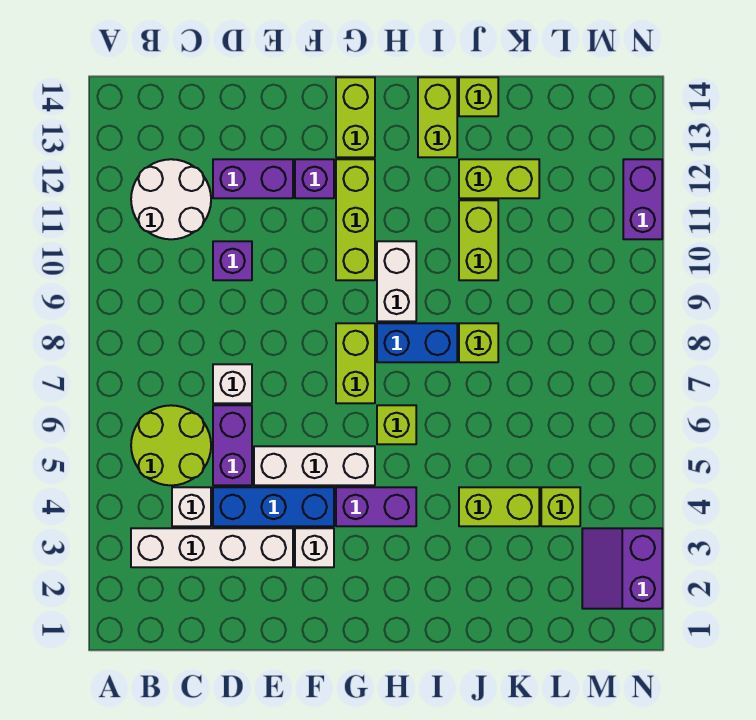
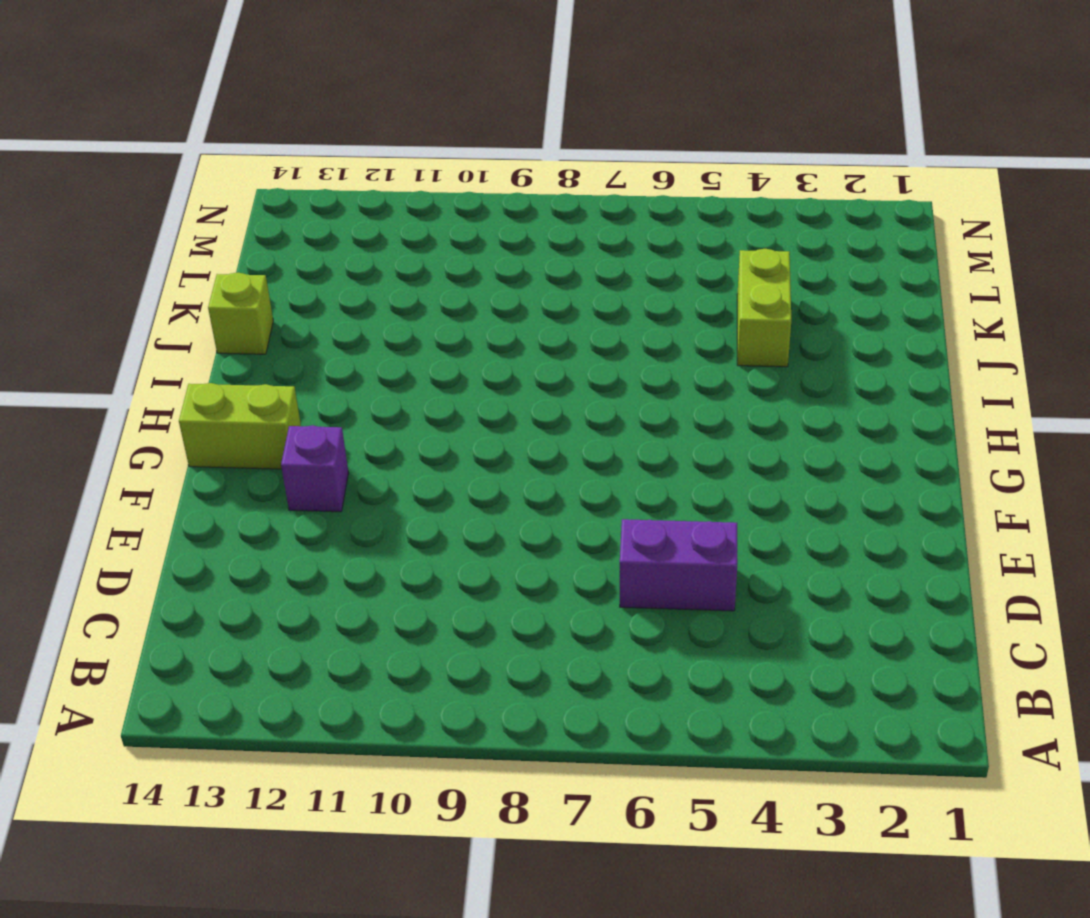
none -> white 1x4 brick [131,528,293,567]
none -> lime 2x2 round brick [131,405,211,485]
none -> white 2x2 round brick [131,159,211,239]

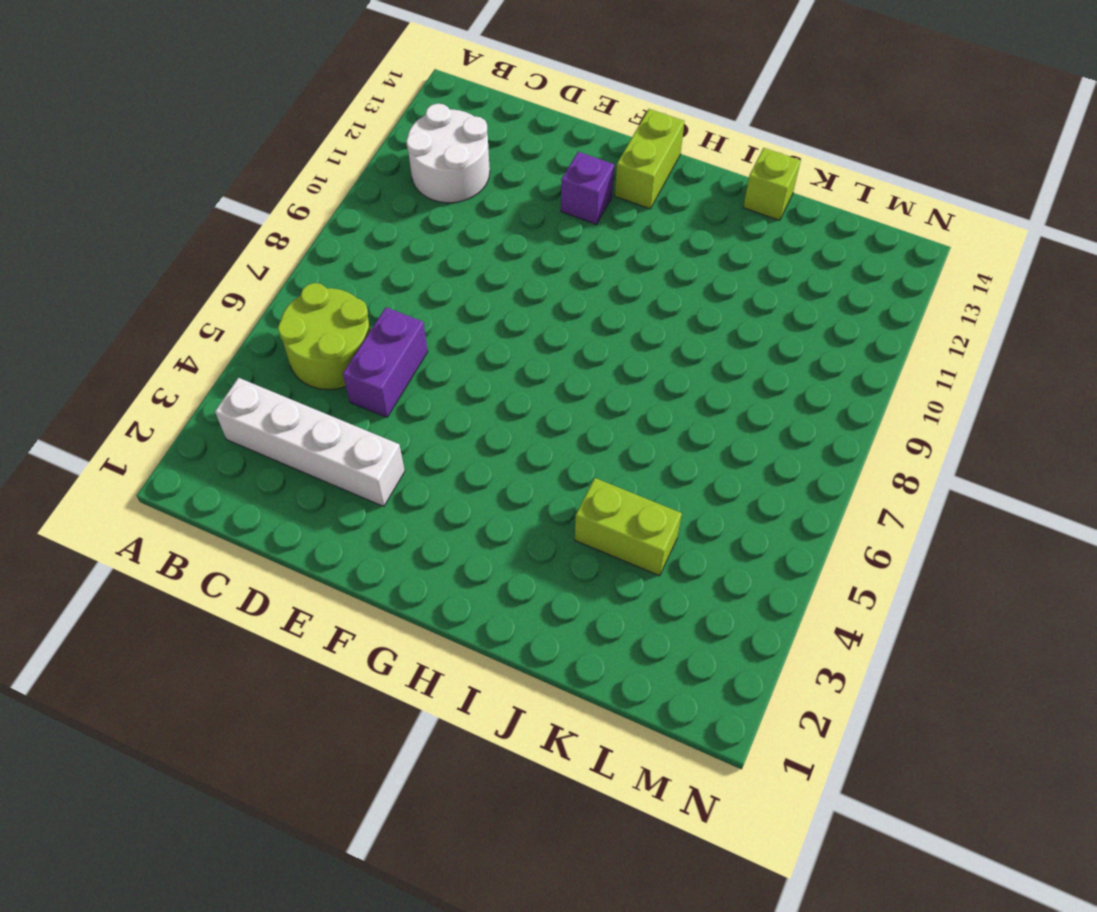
none -> white 1x1 brick [172,487,211,526]
none -> blue 1x3 brick [213,487,334,526]
none -> white 1x1 brick [213,364,252,403]

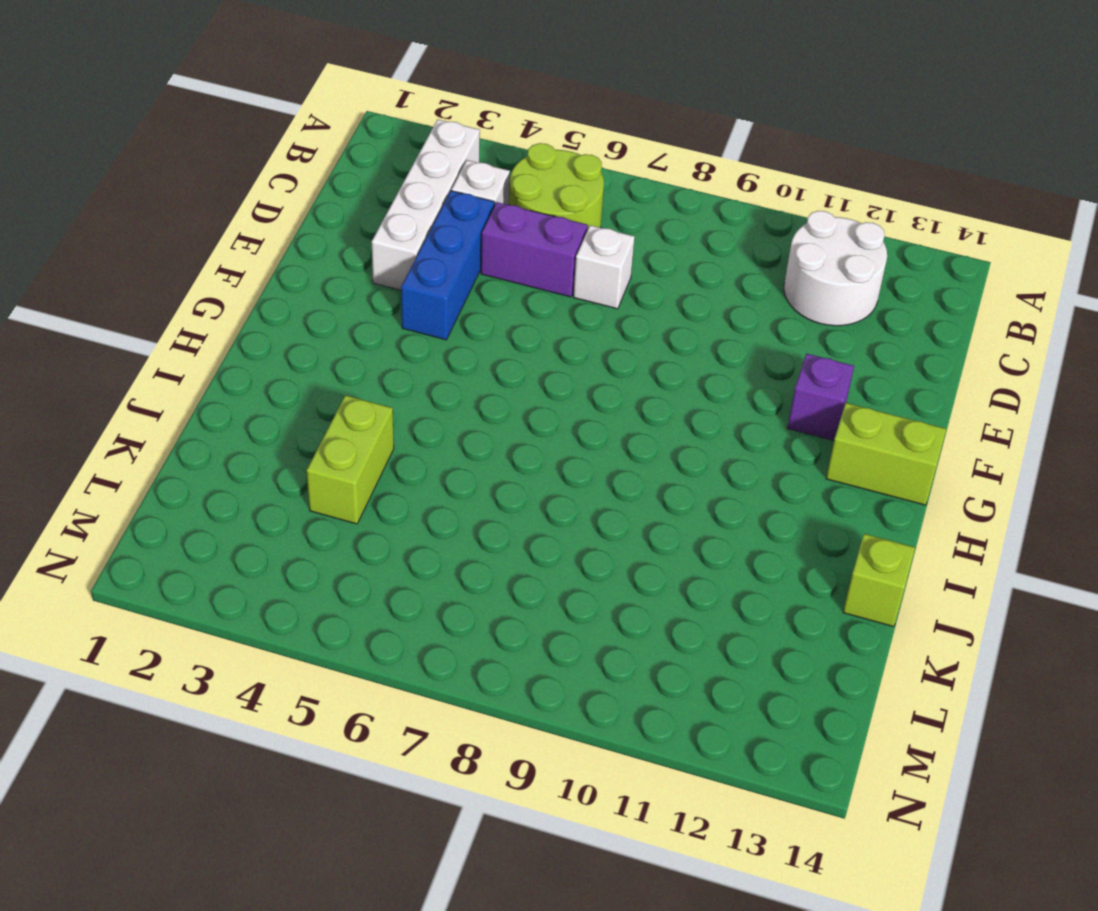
none -> purple 1x1 brick [213,241,252,280]
none -> purple 1x2 brick [213,159,293,198]
none -> white 1x3 brick [254,446,375,485]

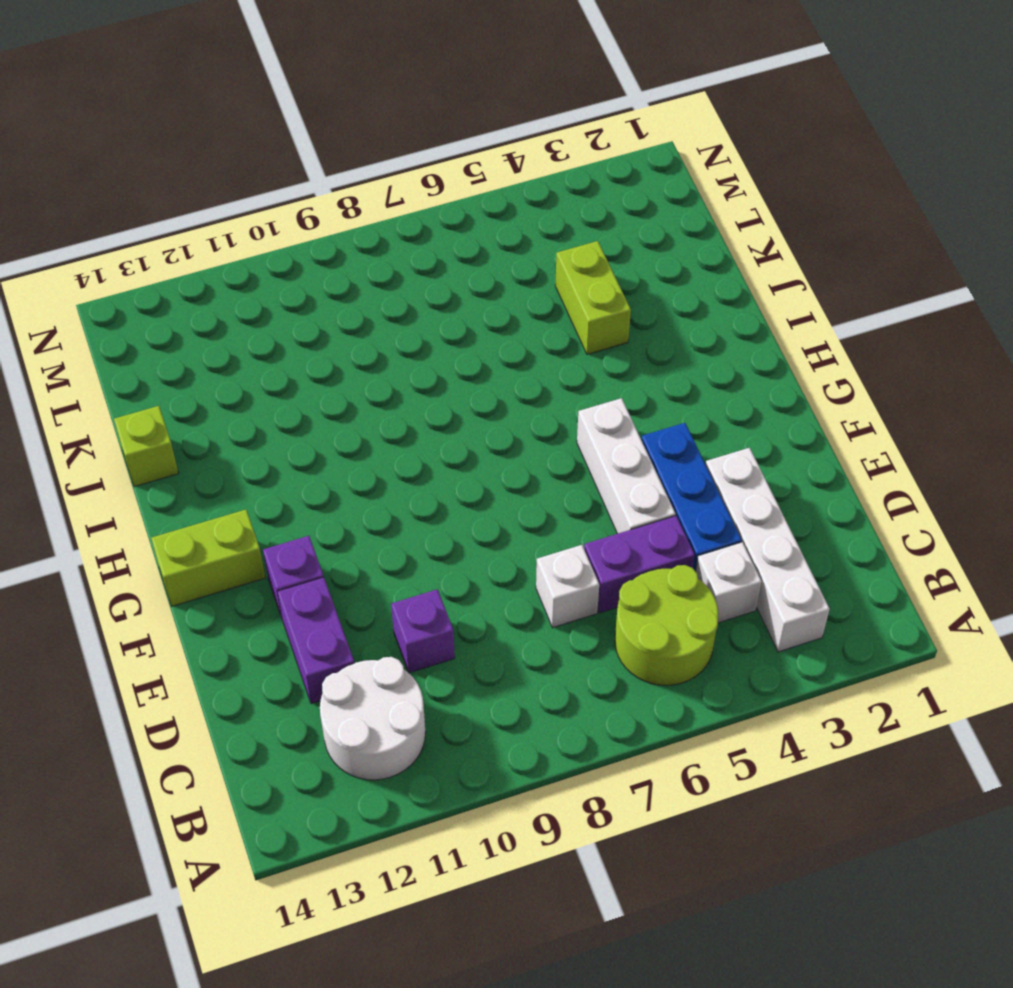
none -> white 1x1 brick [295,528,334,567]
none -> purple 1x2 brick [336,487,416,526]
none -> lime 1x2 brick [336,323,375,403]

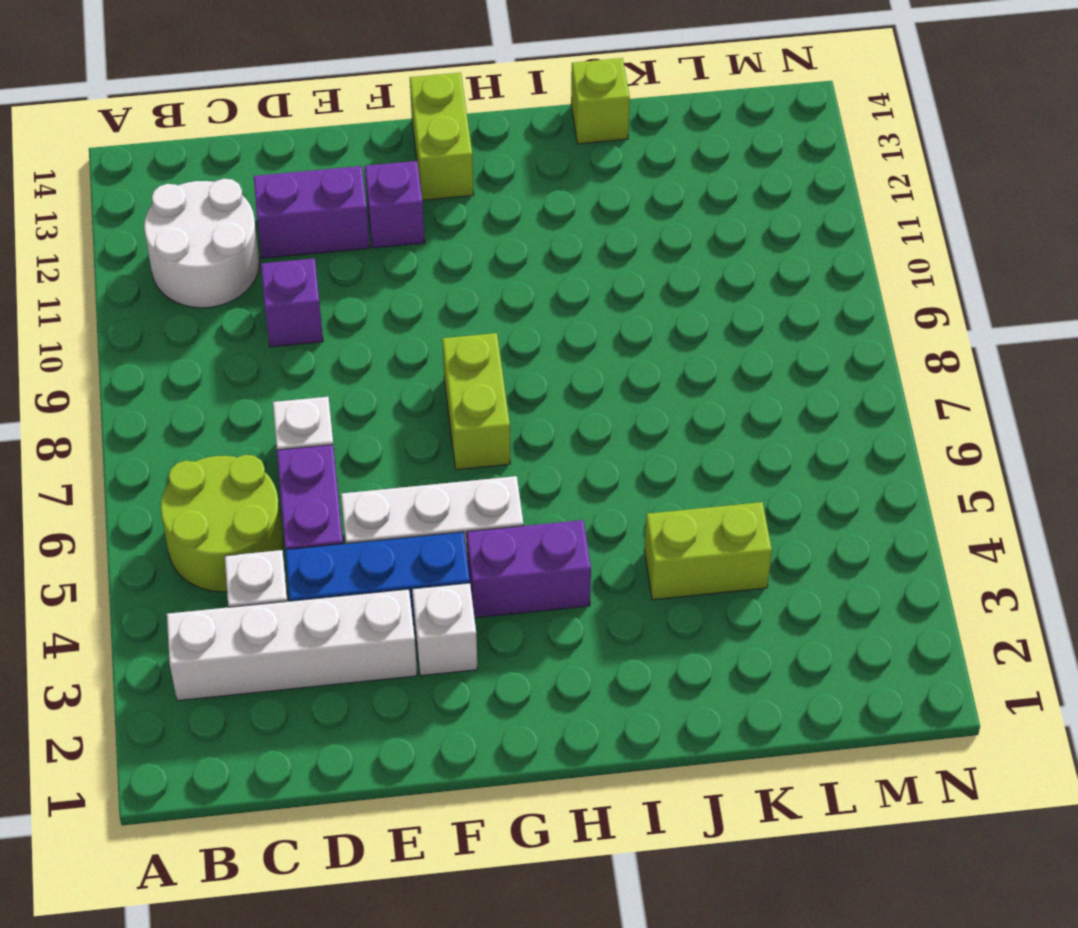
none -> lime 1x3 brick [336,159,375,280]
none -> lime 1x1 brick [377,405,416,444]
none -> blue 1x2 brick [377,323,457,362]

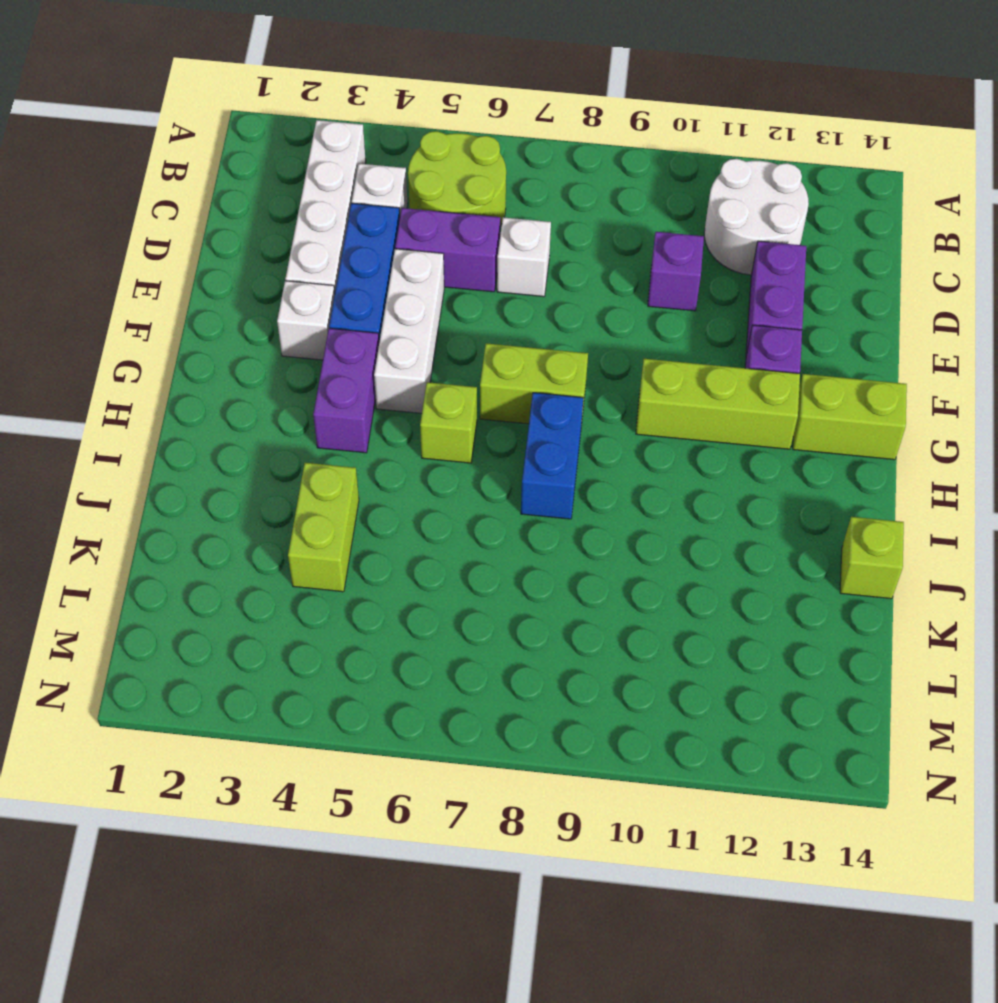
none -> white 1x2 brick [377,241,416,321]
none -> lime 1x2 brick [418,77,457,157]
none -> lime 1x1 brick [459,323,498,362]

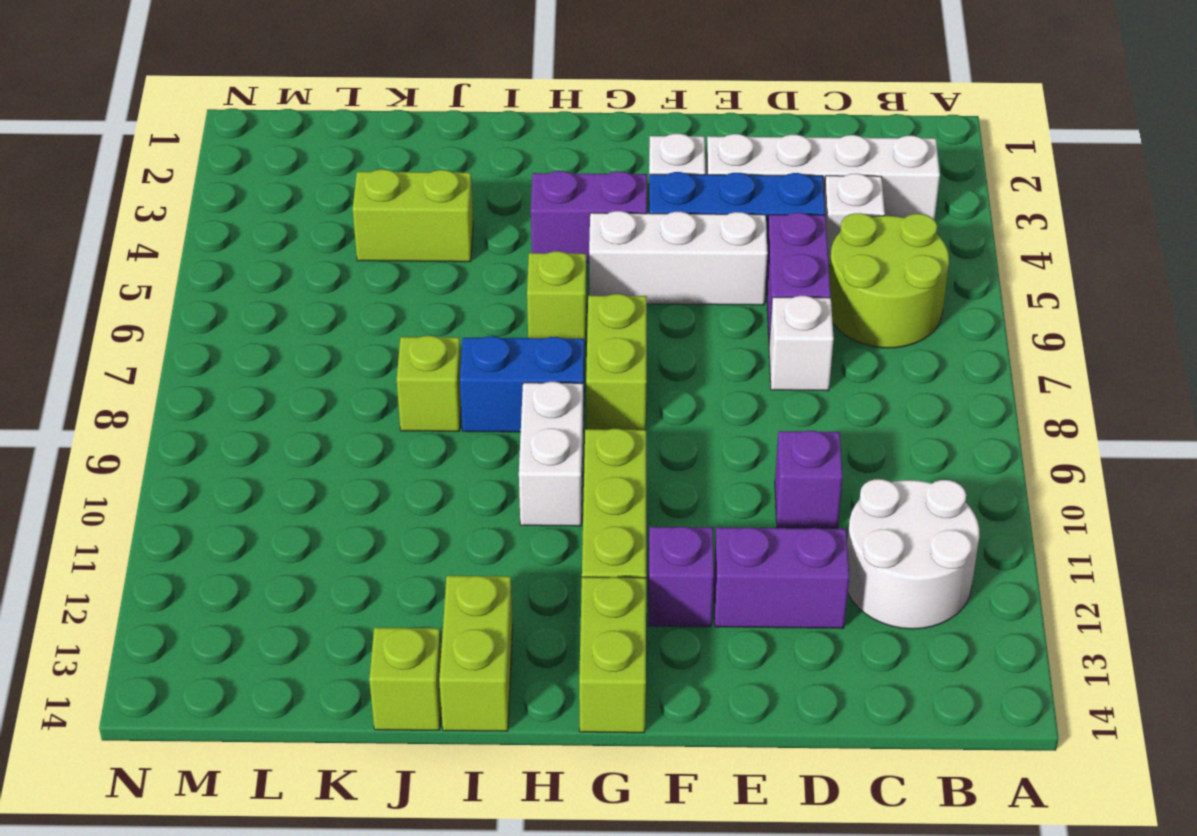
none -> lime 1x2 brick [459,200,498,280]
none -> lime 1x2 brick [459,159,539,198]
none -> lime 1x1 brick [541,487,580,526]

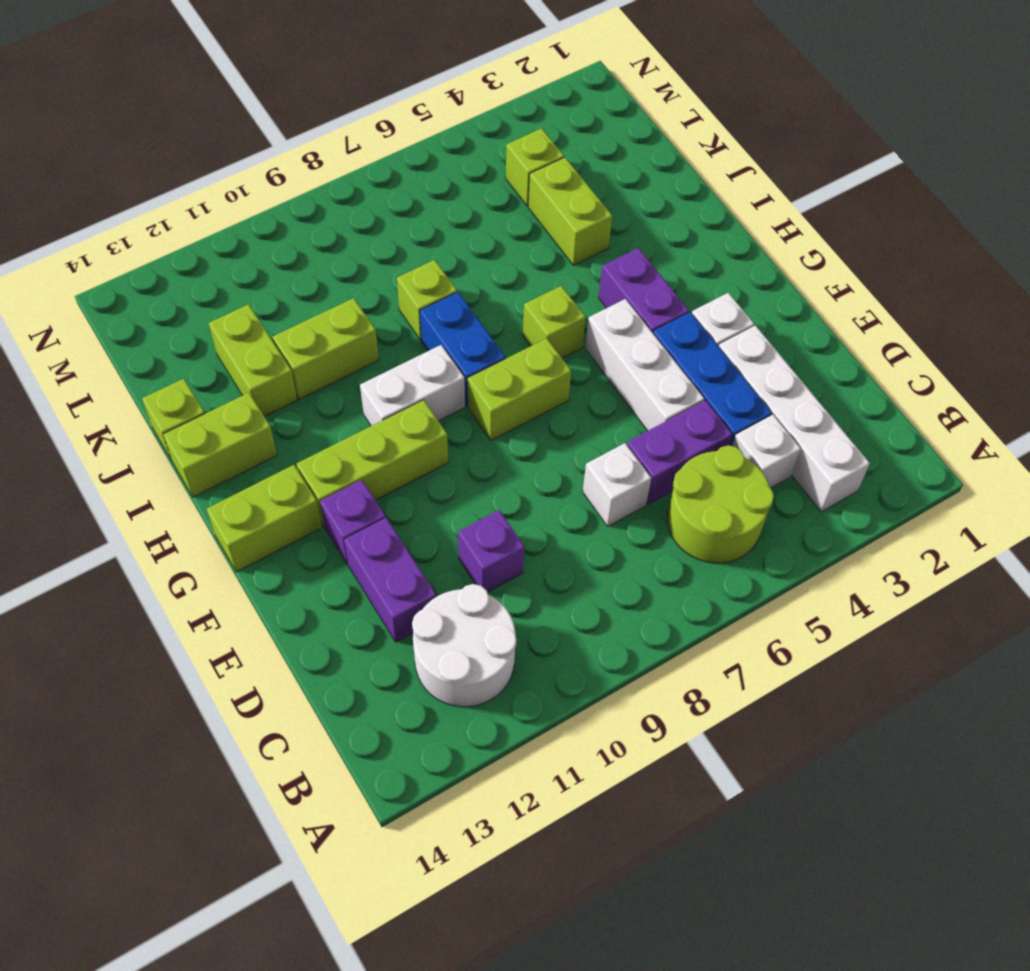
none -> purple 2x2 slope [582,528,662,609]
none -> purple 1x2 brick [623,159,662,239]

